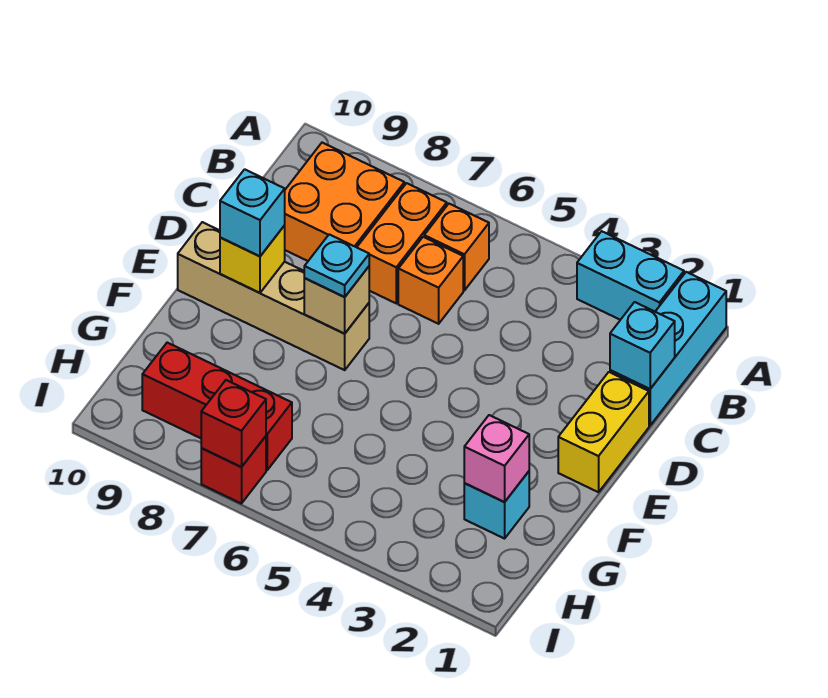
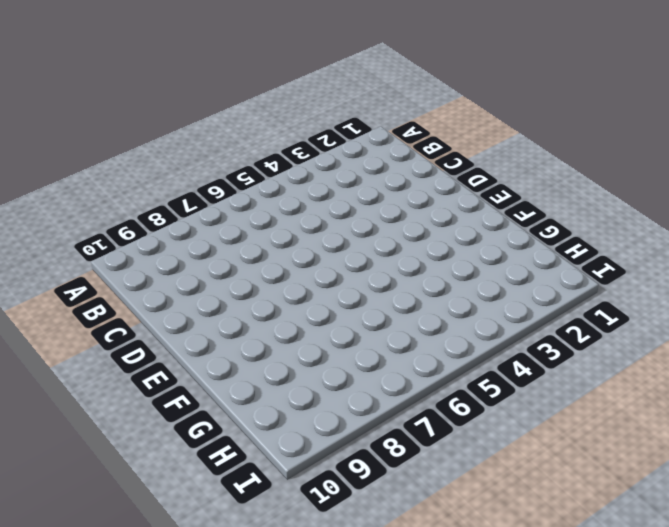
none -> cyan 1x3 brick [610,272,726,425]
none -> cyan 1x2 brick [577,231,684,320]
none -> orange 1x1 brick [424,204,489,291]

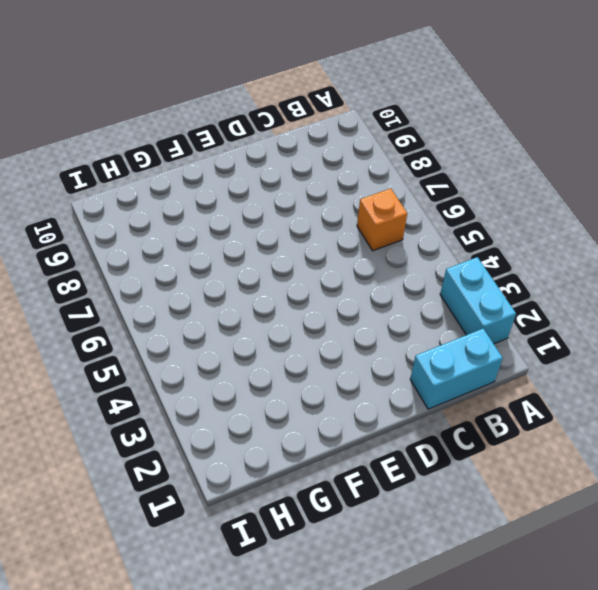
cyan 1x2 brick [410,328,503,409] -> cyan 1x3 brick [610,272,726,425]
none -> orange 1x2 brick [357,183,447,303]
none -> orange 2x2 brick [284,143,404,261]
none -> orange 1x1 brick [398,237,463,324]

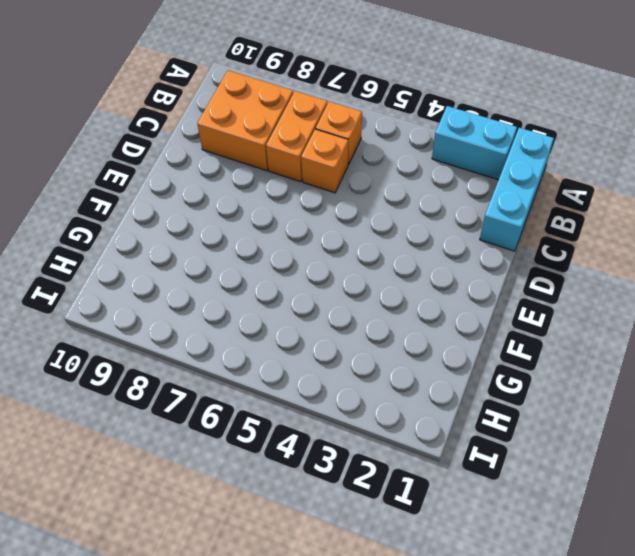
none -> yellow 1x2 brick [558,372,649,492]
none -> tan 1x4 brick [178,222,369,370]
none -> cyan 1x1 brick [464,471,529,539]

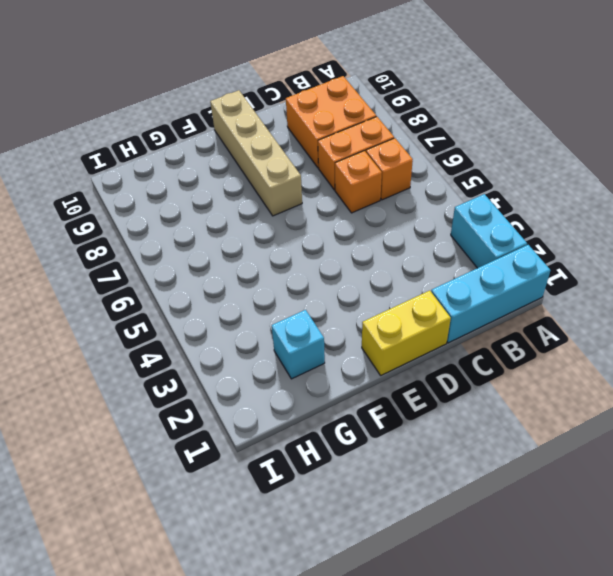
none -> red 1x3 brick [142,343,292,470]
none -> red 1x1 brick [201,436,266,504]
none -> cyan 1x1 brick [610,302,675,389]

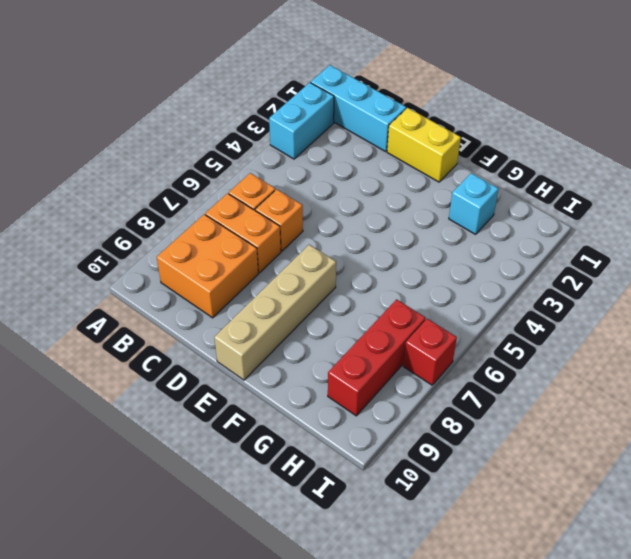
none -> cyan 1x1 brick [610,302,675,389]
none -> tan 1x1 brick [304,267,369,333]
none -> yellow 1x1 brick [220,226,285,293]

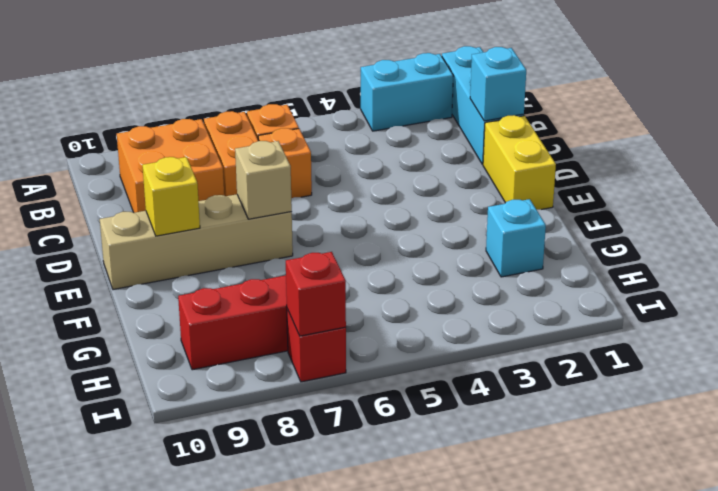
none -> pink 1x1 brick [464,415,529,502]
none -> cyan 1x1 plate [304,234,369,297]
none -> cyan 1x1 brick [220,169,285,256]

